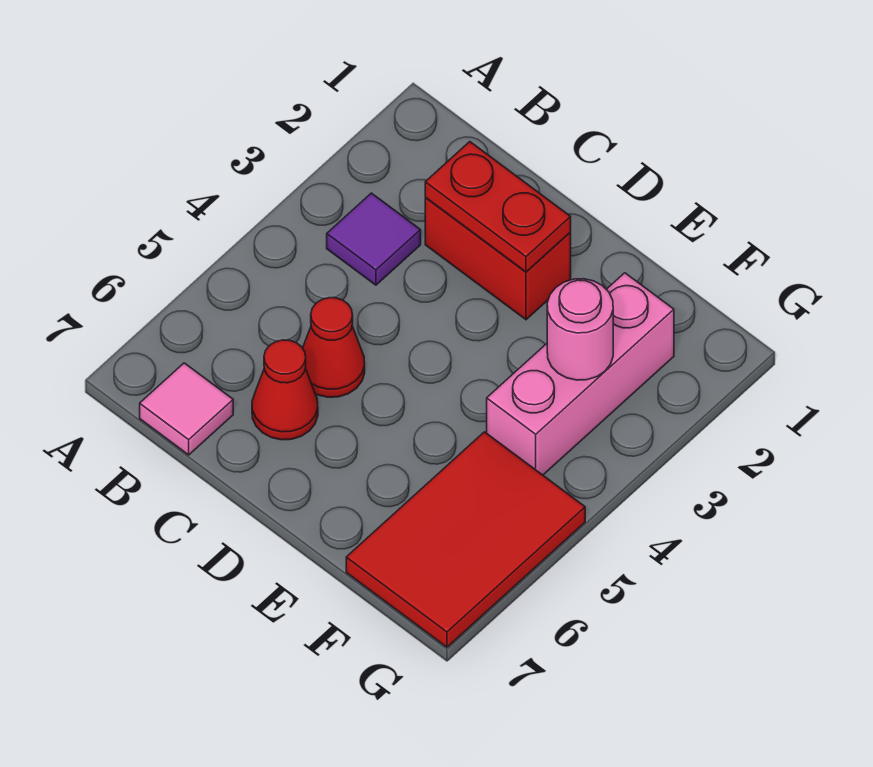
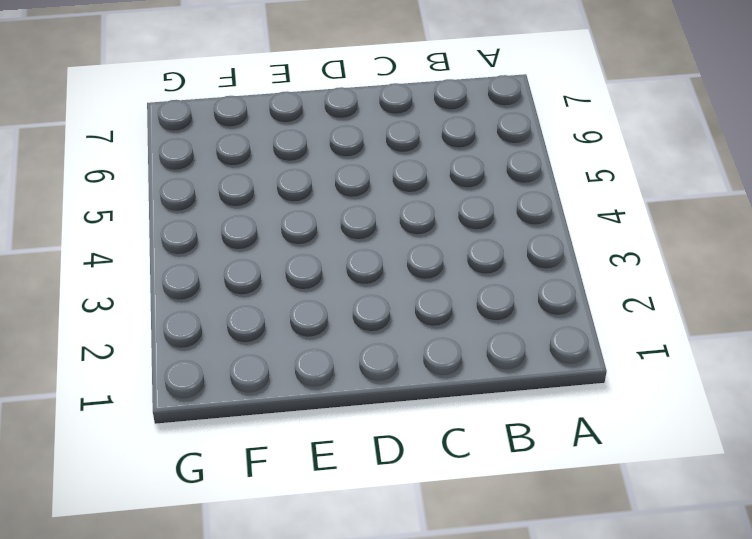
none -> purple 1x1 tile [327,193,421,285]
none -> pink 1x1 tile [140,363,233,455]

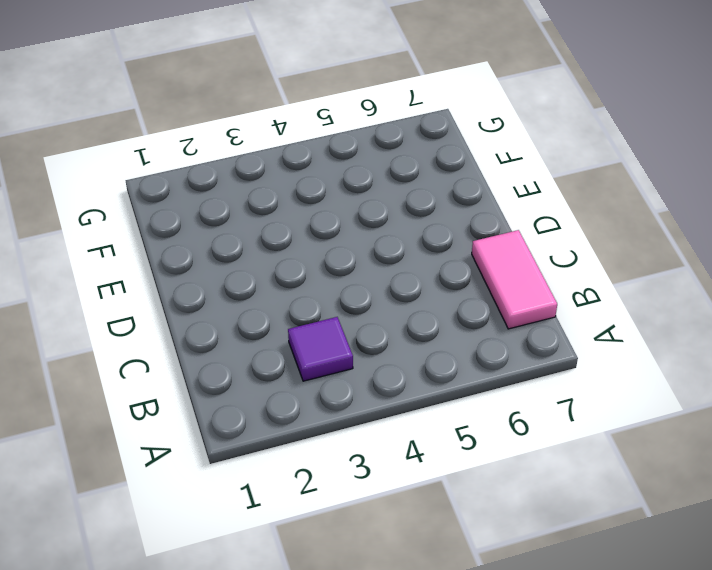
pink 1x2 tile [472,230,557,329] -> pink 1x1 tile [140,363,233,455]
none -> red 1x2 brick [425,198,571,320]
none -> red 1x1 cone [303,298,365,397]

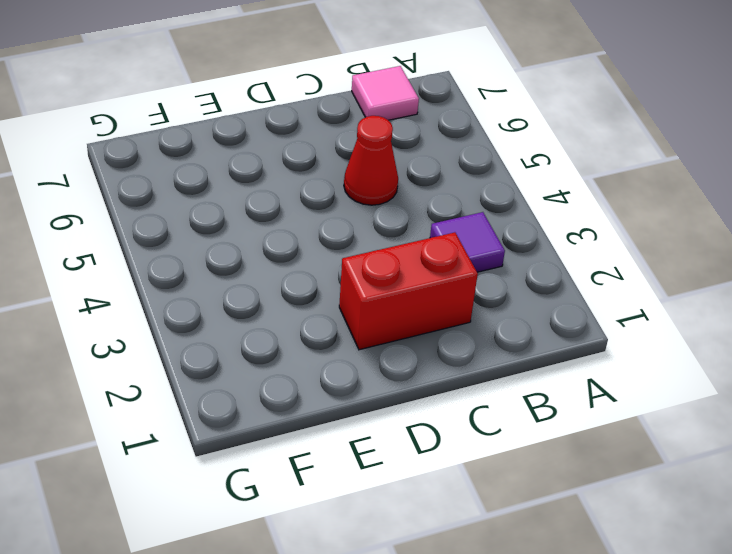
none -> red 1x1 cone [252,340,318,440]
none -> pink 1x3 brick [487,273,674,475]

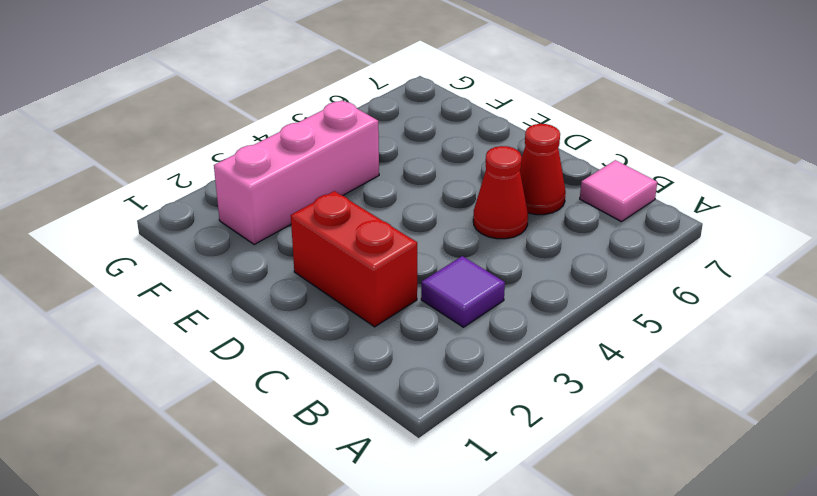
none -> red 2x3 tile [346,432,585,647]
none -> red 1x2 plate [425,142,571,272]

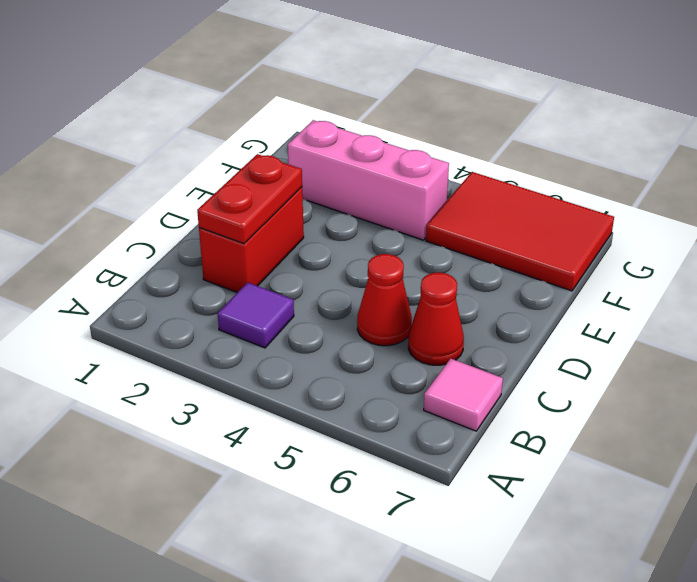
none -> pink 1x1 round brick [547,279,613,380]

